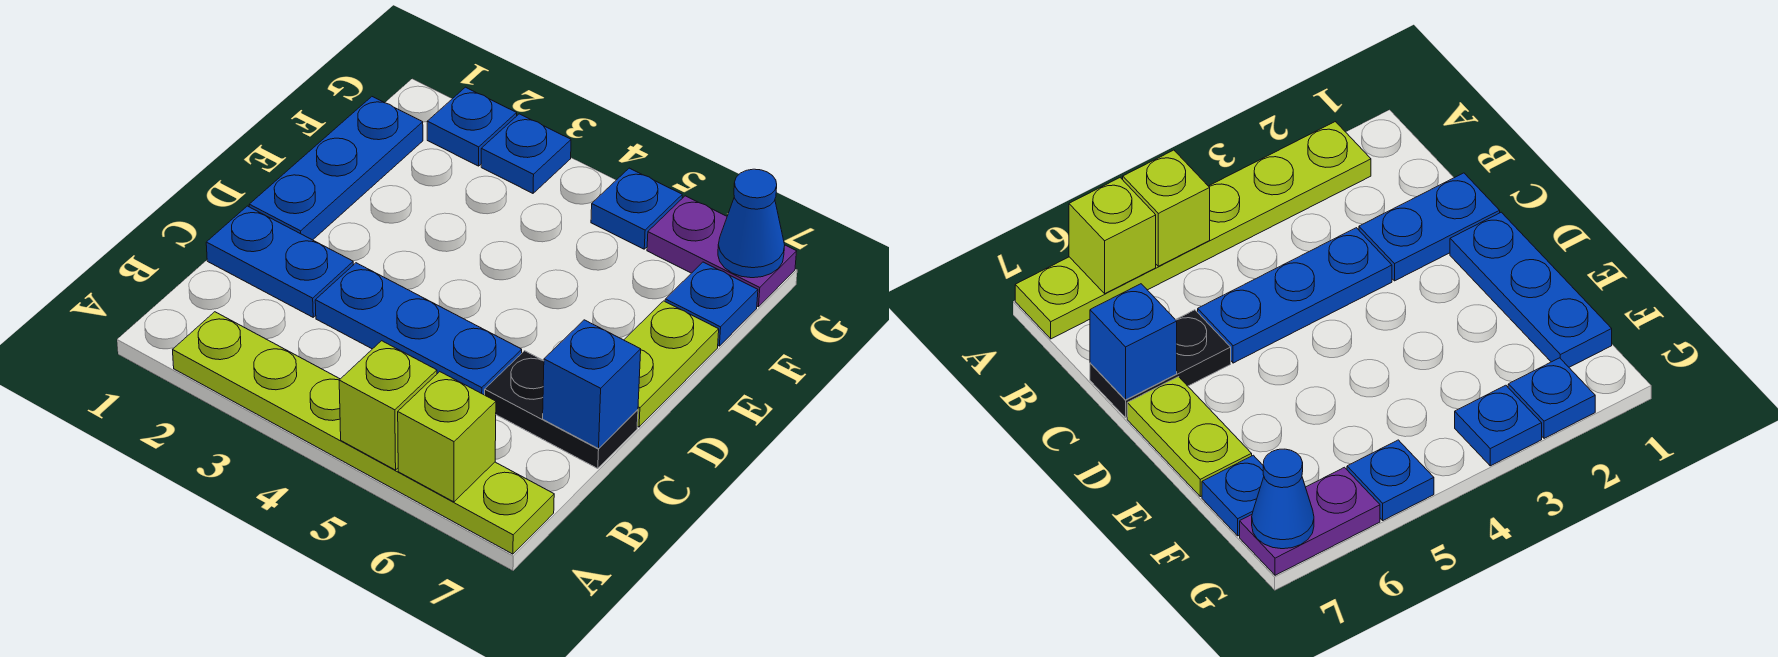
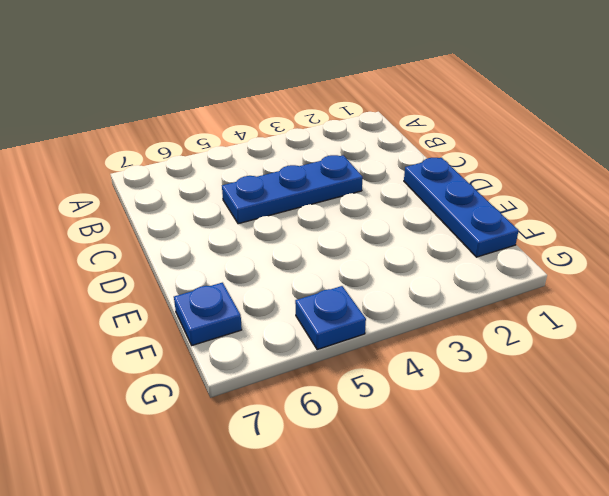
none -> lime 1x6 plate [173,312,554,554]
none -> blue 1x2 plate [206,206,353,317]
none -> black 1x2 plate [485,351,638,469]

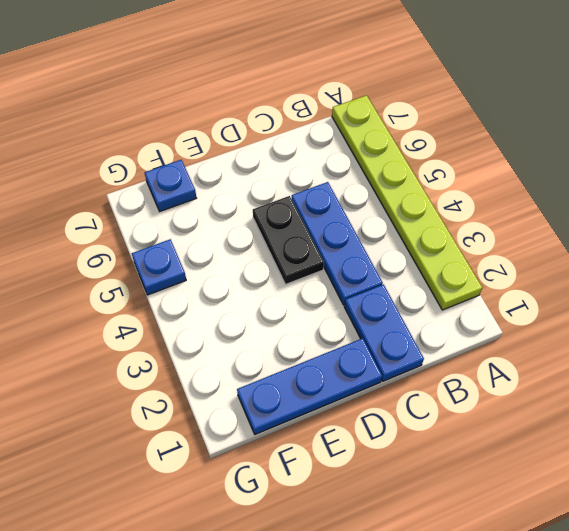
black 1x2 plate [253,196,324,284] -> black 1x2 plate moved to [485,351,638,469]
none -> lime 1x2 plate [624,301,719,427]
none -> blue 1x1 plate [427,87,517,166]
none -> blue 1x1 plate [481,114,571,193]

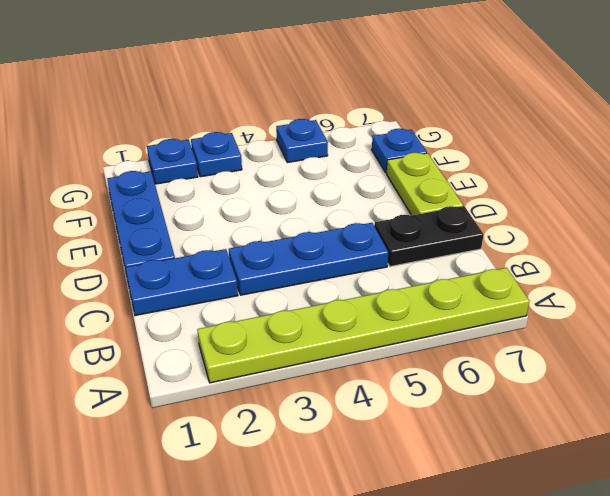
none -> purple 1x2 plate [647,196,797,307]
none -> lime 1x1 brick [339,341,437,470]
none -> lime 1x1 brick [398,372,496,502]

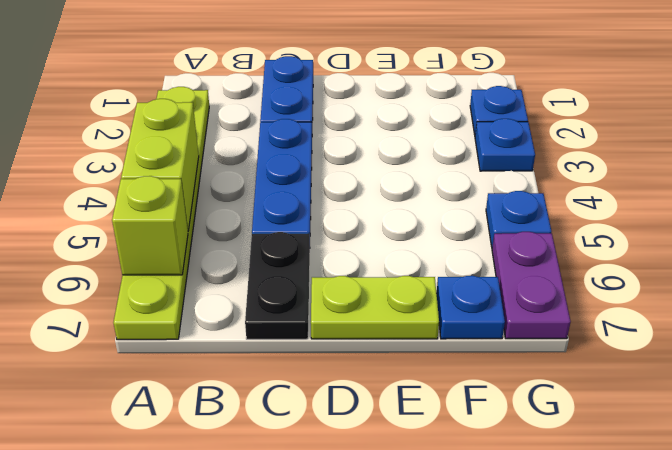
lime 1x2 brick [121,99,199,230] -> lime 1x1 brick [339,341,437,470]
none -> blue 1x3 plate [249,97,423,240]
none -> blue 1x1 brick [543,320,641,449]
none -> blue 1x1 cone [718,169,785,278]

